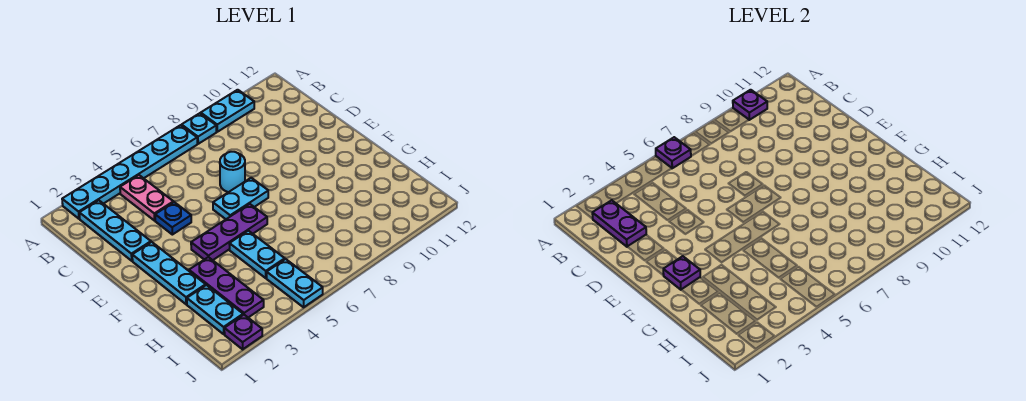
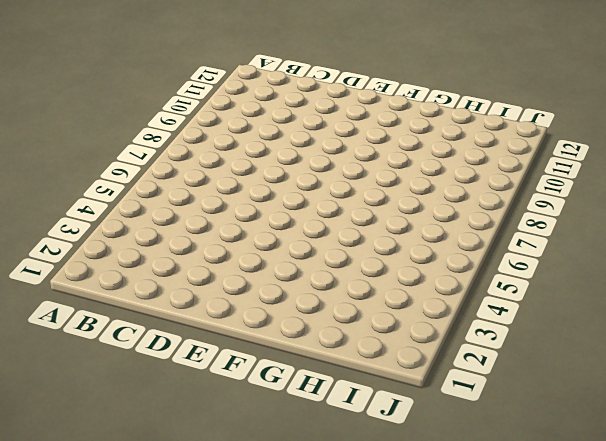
none -> cyan 1x6 plate [62,125,197,219]
none -> cyan 1x1 plate [182,113,216,144]
none -> cyan 1x2 plate [201,90,254,132]

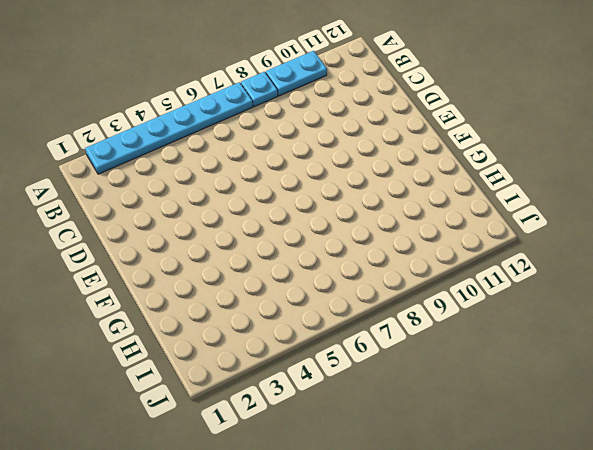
none -> cyan 1x3 plate [79,200,151,261]
none -> pink 1x2 plate [120,175,173,221]
none -> blue 1x1 plate [155,202,191,235]

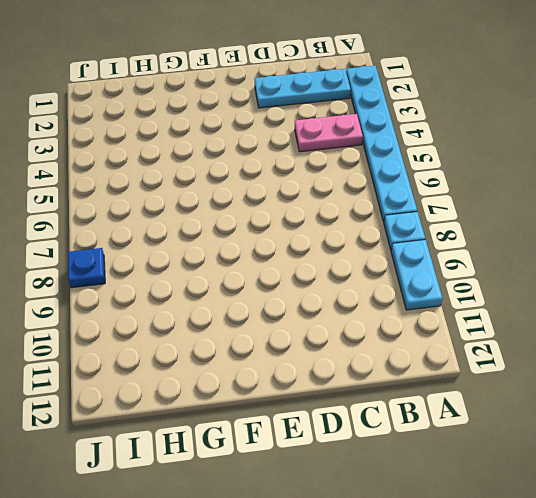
blue 1x1 plate [68,248,105,288] -> blue 1x1 plate moved to [155,202,191,235]
none -> cyan 1x1 round brick [220,152,245,192]
none -> cyan 1x3 plate [132,242,206,304]
none -> cyan 1x2 plate [213,178,268,219]

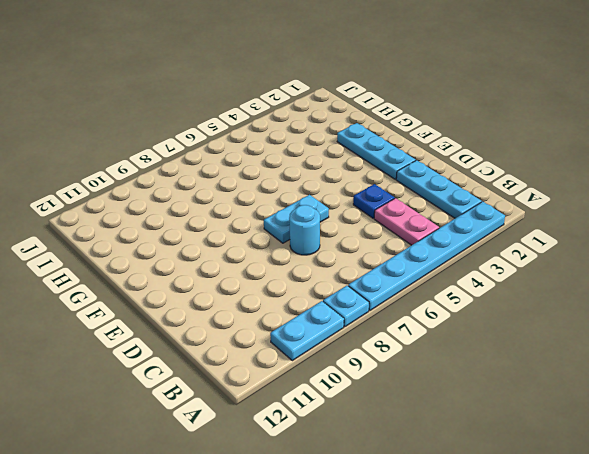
none -> purple 1x3 plate [191,204,267,260]
none -> purple 1x3 plate [189,257,264,318]
none -> cyan 1x2 plate [229,231,285,278]

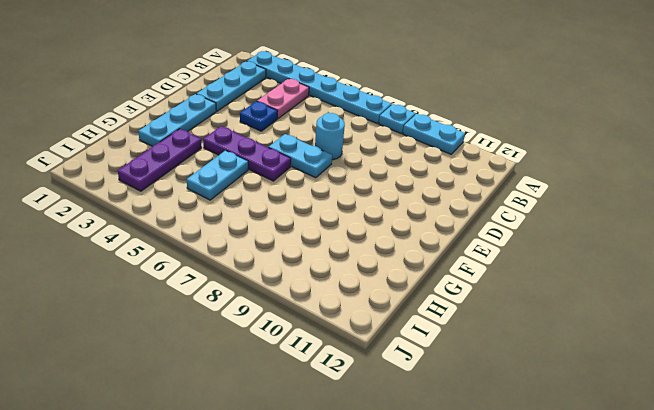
none -> cyan 1x2 plate [187,285,243,334]
none -> cyan 1x2 plate [267,259,323,307]
none -> purple 1x1 plate [224,315,262,349]

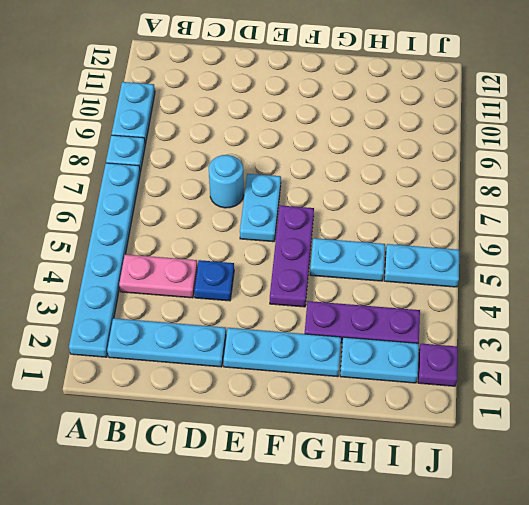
none -> purple 1x1 plate [656,137,691,168]
none -> purple 1x1 plate [733,90,767,120]
none -> purple 1x2 plate [592,200,646,247]

